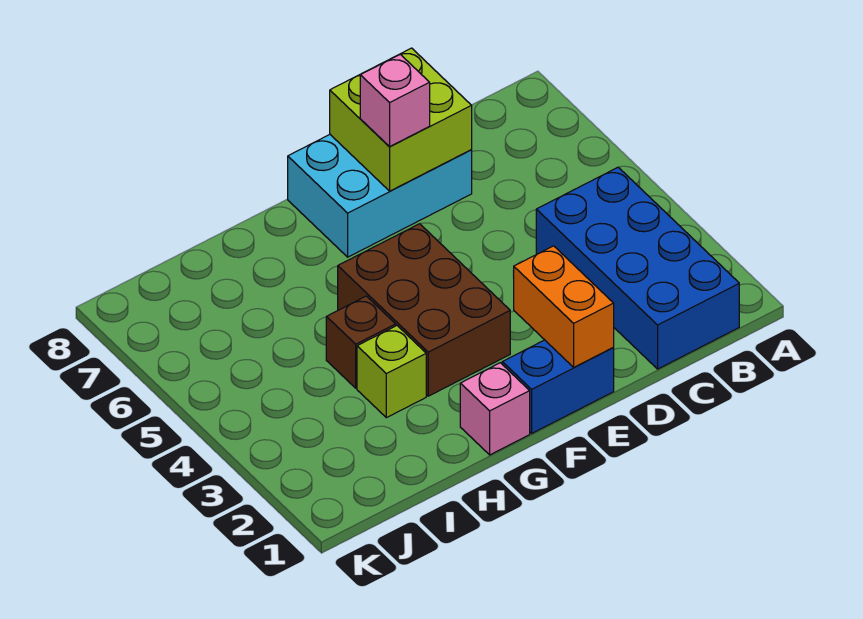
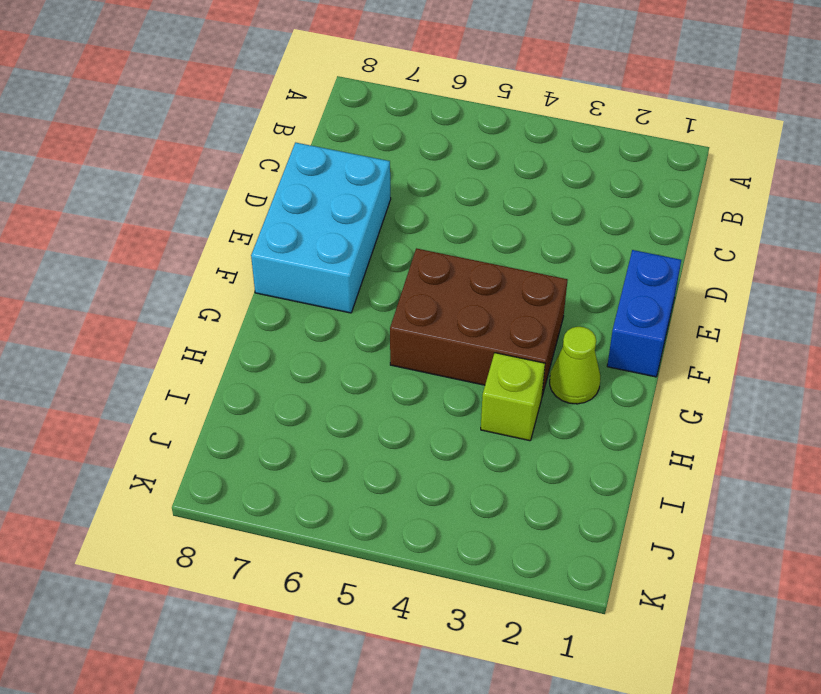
lime 1x1 cone [550,327,600,404] -> none
none -> blue 2x4 brick [536,167,739,369]
none -> pink 1x1 brick [460,363,530,455]

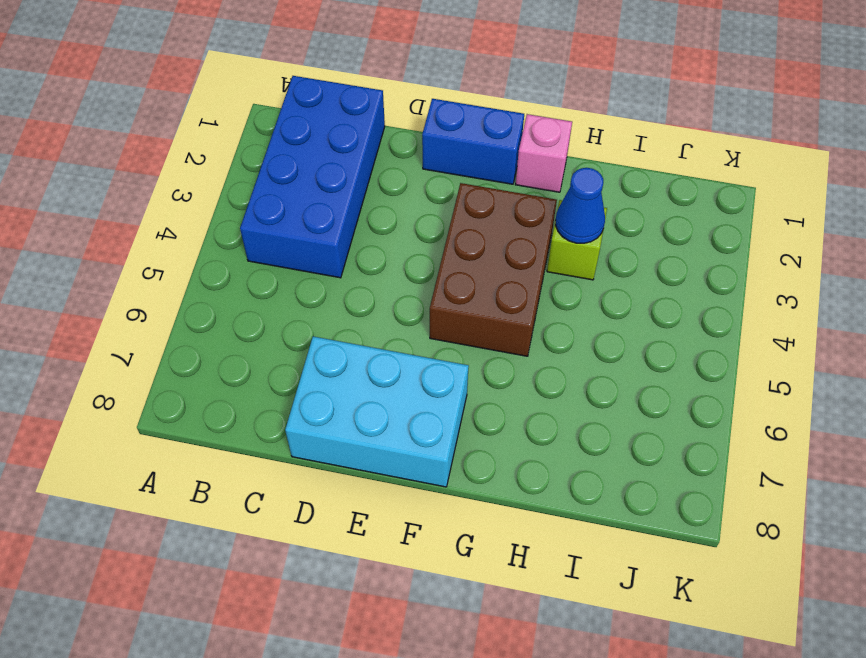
blue 1x1 cone [556,168,605,243] -> none
none -> brown 1x1 brick [326,296,396,388]
none -> lime 2x2 brick [330,48,472,191]

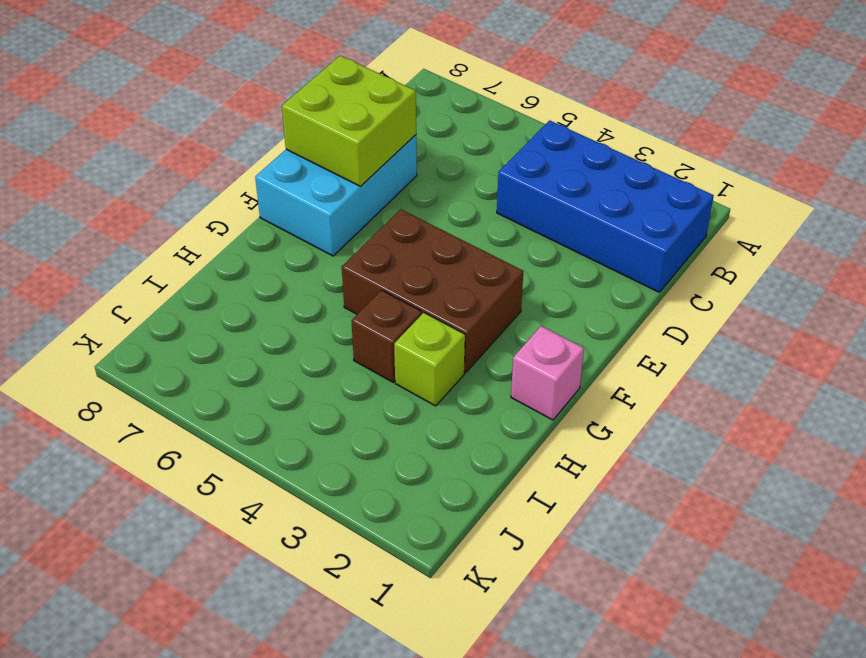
none -> blue 1x2 brick [502,340,614,433]
none -> orange 1x2 brick [514,246,614,367]

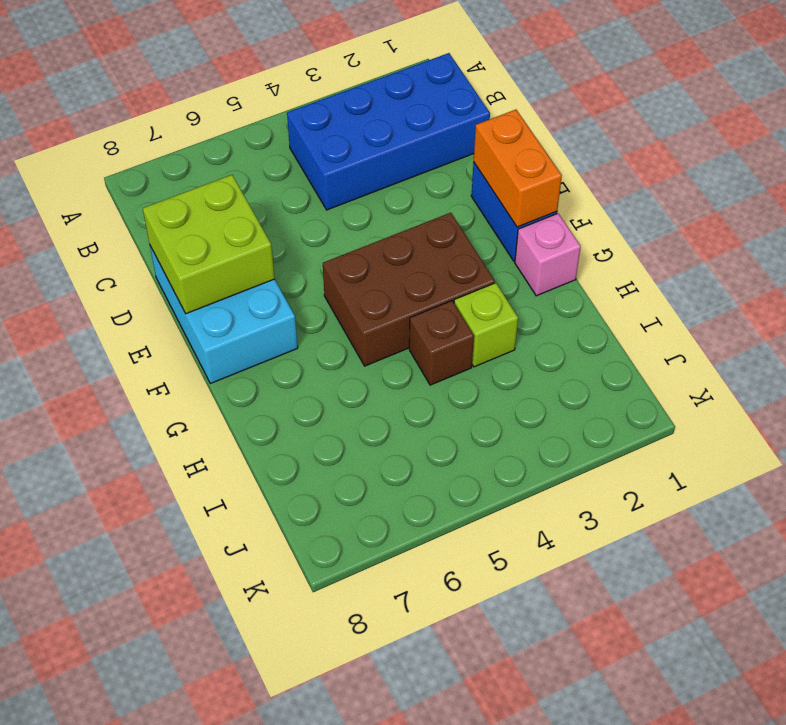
orange 1x2 brick [474,110,562,227] -> orange 1x2 brick turned to [514,246,614,367]
none -> pink 1x1 brick [360,54,430,147]

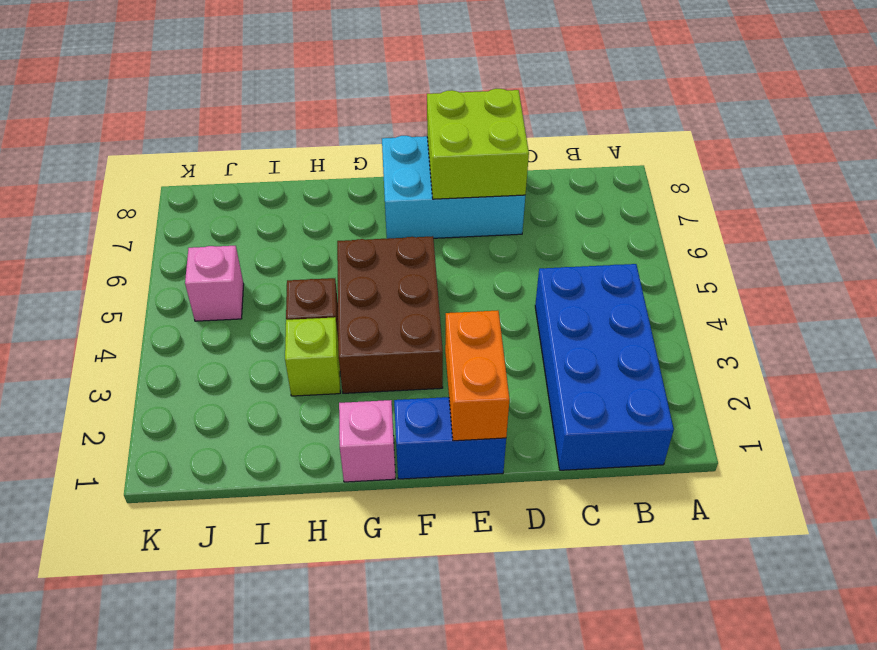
pink 1x1 brick [185,246,244,321] -> pink 1x1 brick moved to [360,54,430,147]

